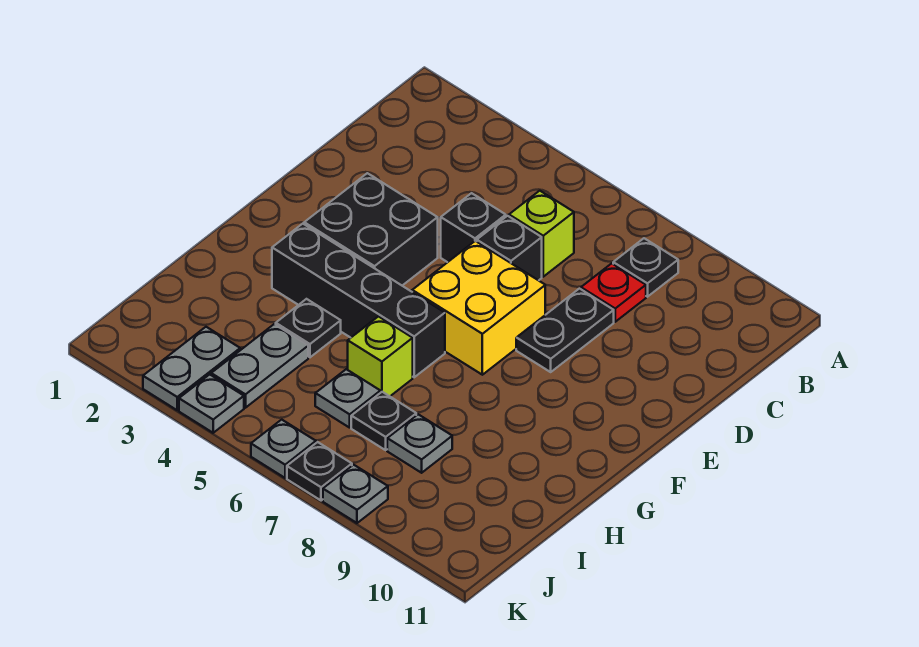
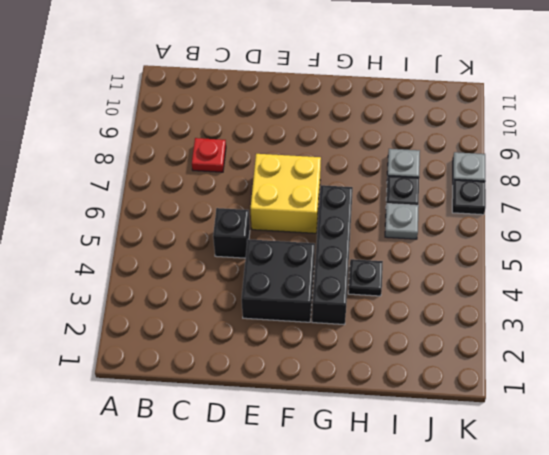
none -> black 1x1 plate [613,238,678,297]
none -> lime 1x1 brick [509,191,574,277]
none -> black 1x1 brick [477,216,542,280]

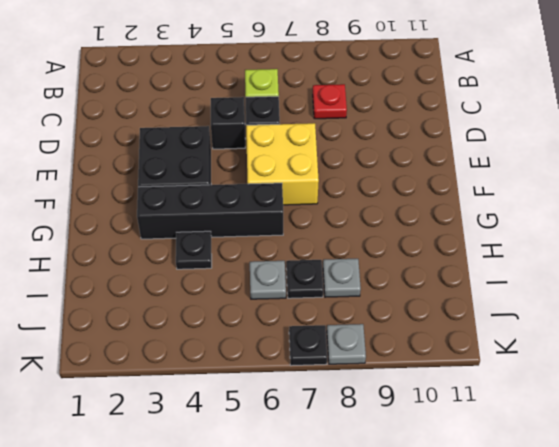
none -> black 1x1 plate [613,238,678,297]
none -> black 1x2 plate [516,289,614,372]
none -> lime 1x1 brick [348,317,413,396]

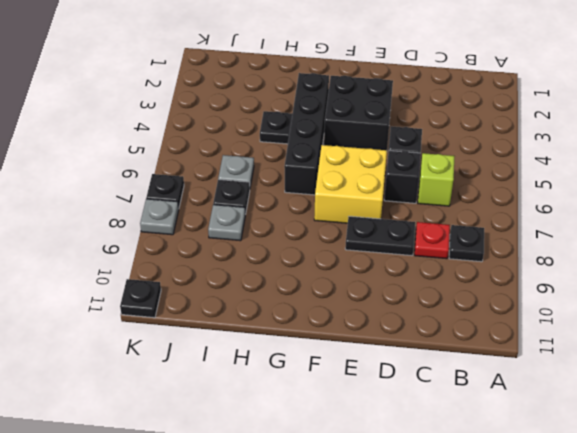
black 1x1 plate [120,279,161,318] -> none
none -> lime 1x1 brick [348,317,413,396]
none -> grey 1x2 plate [211,324,308,408]
none -> grey 1x2 plate [143,327,240,410]

